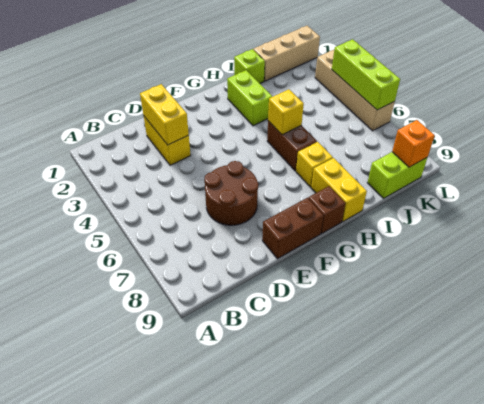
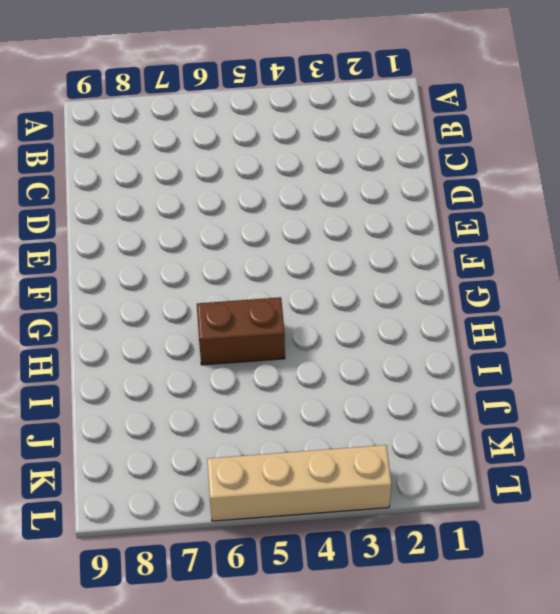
none -> yellow 1x2 brick [144,117,191,165]
none -> brown 2x2 round brick [204,161,258,225]
none -> brown 1x2 brick [262,198,323,259]

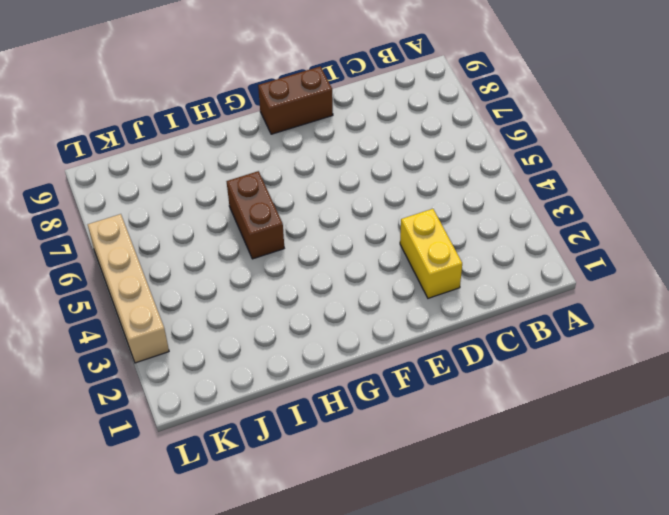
none -> brown 2x2 round brick [204,161,258,225]
none -> brown 1x1 brick [308,186,345,234]
none -> lime 1x2 brick [227,70,272,126]

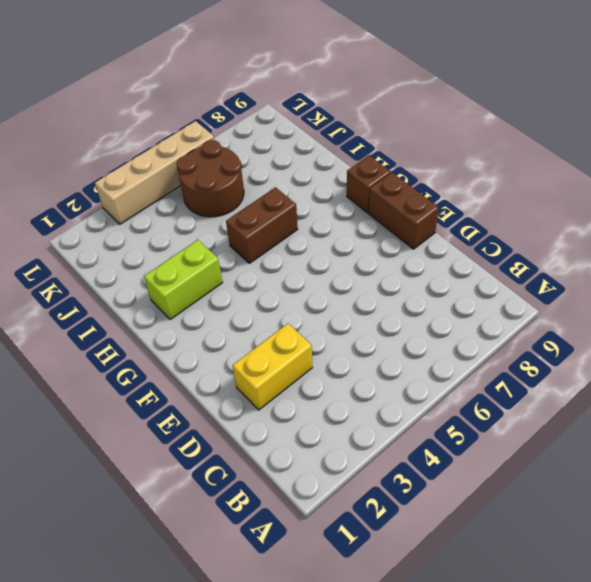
brown 2x2 round brick [177,140,244,217] -> brown 2x2 round brick moved to [204,161,258,225]
none -> yellow 1x1 brick [296,142,333,187]
none -> yellow 1x2 brick [311,158,367,222]
none -> lime 1x1 brick [234,49,265,83]

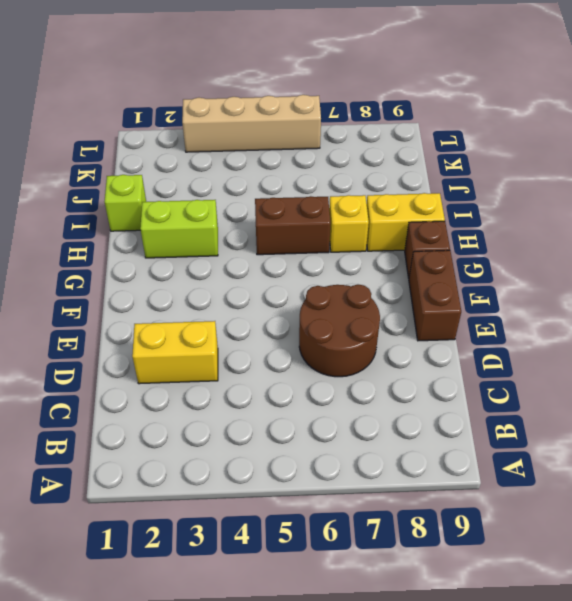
none -> tan 1x3 brick [253,26,320,81]
none -> lime 1x2 brick [367,152,427,198]
none -> yellow 1x2 brick [140,84,189,145]

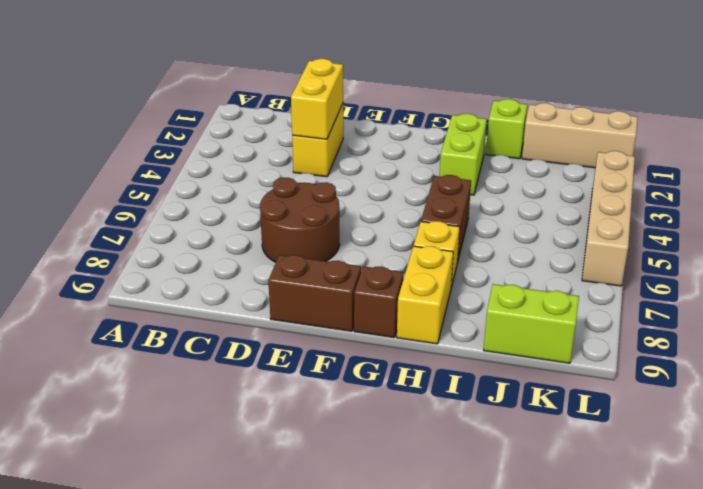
none -> yellow 1x1 brick [268,89,304,135]
none -> orange 1x1 brick [392,120,435,167]
none -> lime 1x3 brick [332,39,400,110]

